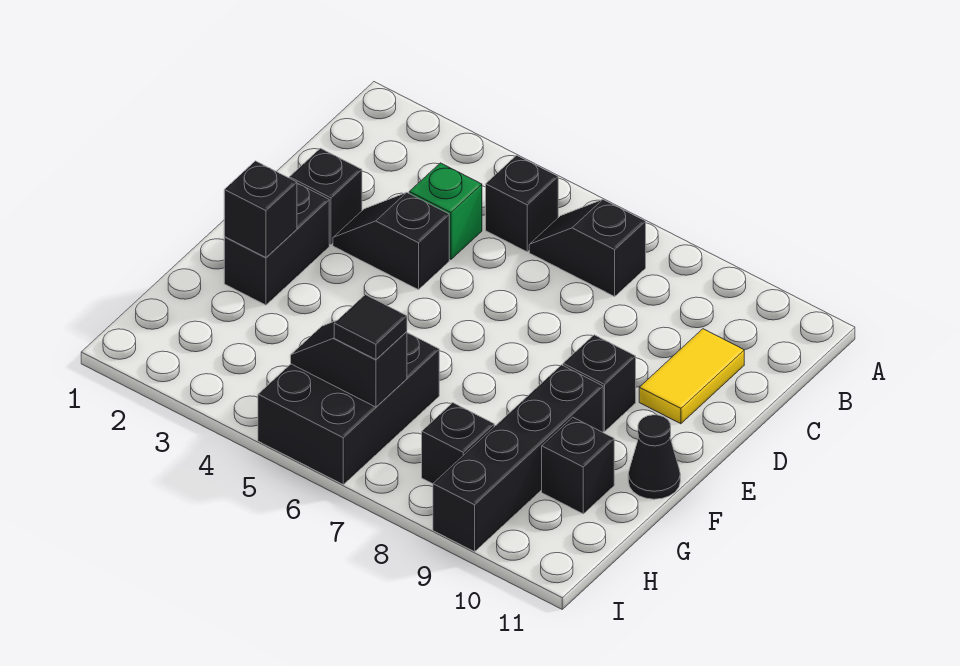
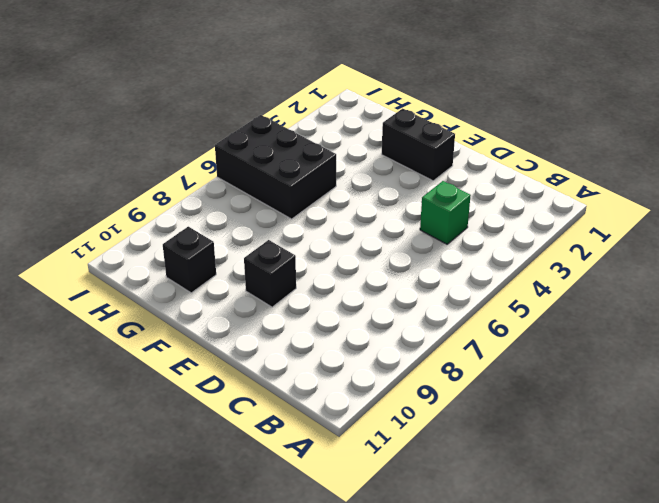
none -> black 1x1 brick [486,155,558,252]
none -> black 1x2 slope [529,200,646,296]
none -> yellow 1x2 tile [639,329,744,424]

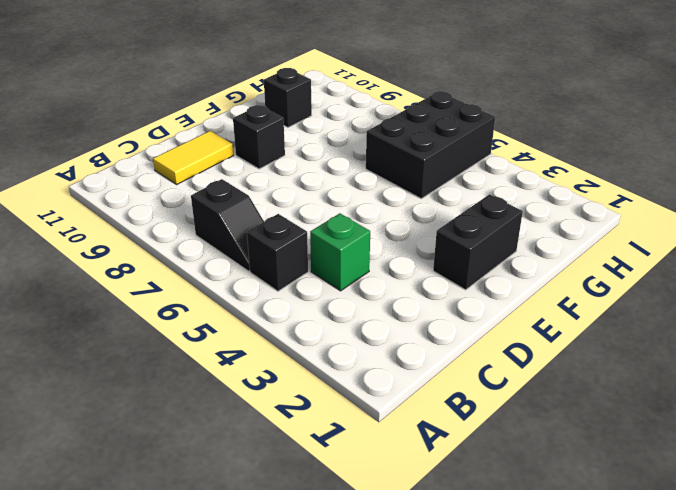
none -> black 1x1 brick [289,148,362,245]
none -> black 1x2 slope [333,193,449,290]
none -> black 1x4 brick [433,365,603,552]

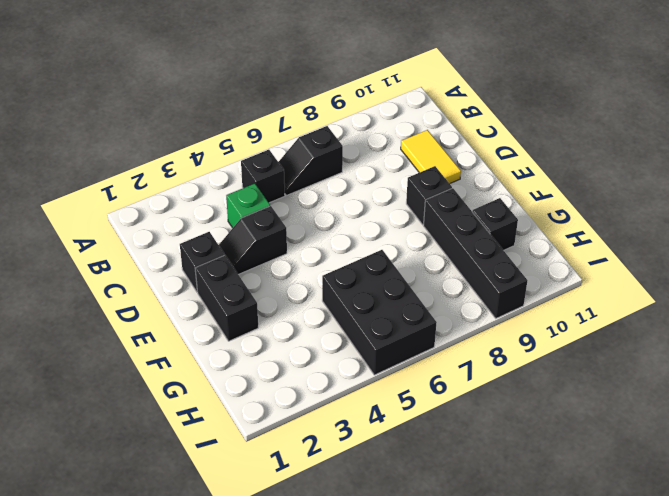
none -> black 1x1 cone [628,415,680,499]
none -> black 1x1 brick [422,403,494,484]
none -> black 1x1 brick [224,161,297,257]

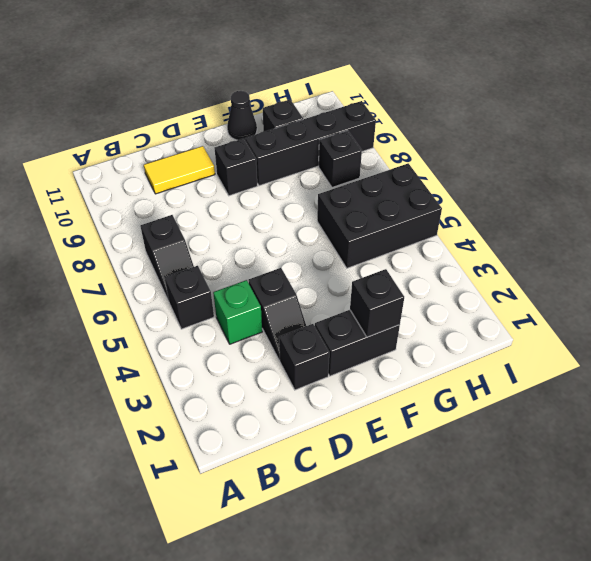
none -> black 1x2 slope [291,321,407,407]
none -> black 1x1 tile [334,295,407,360]

